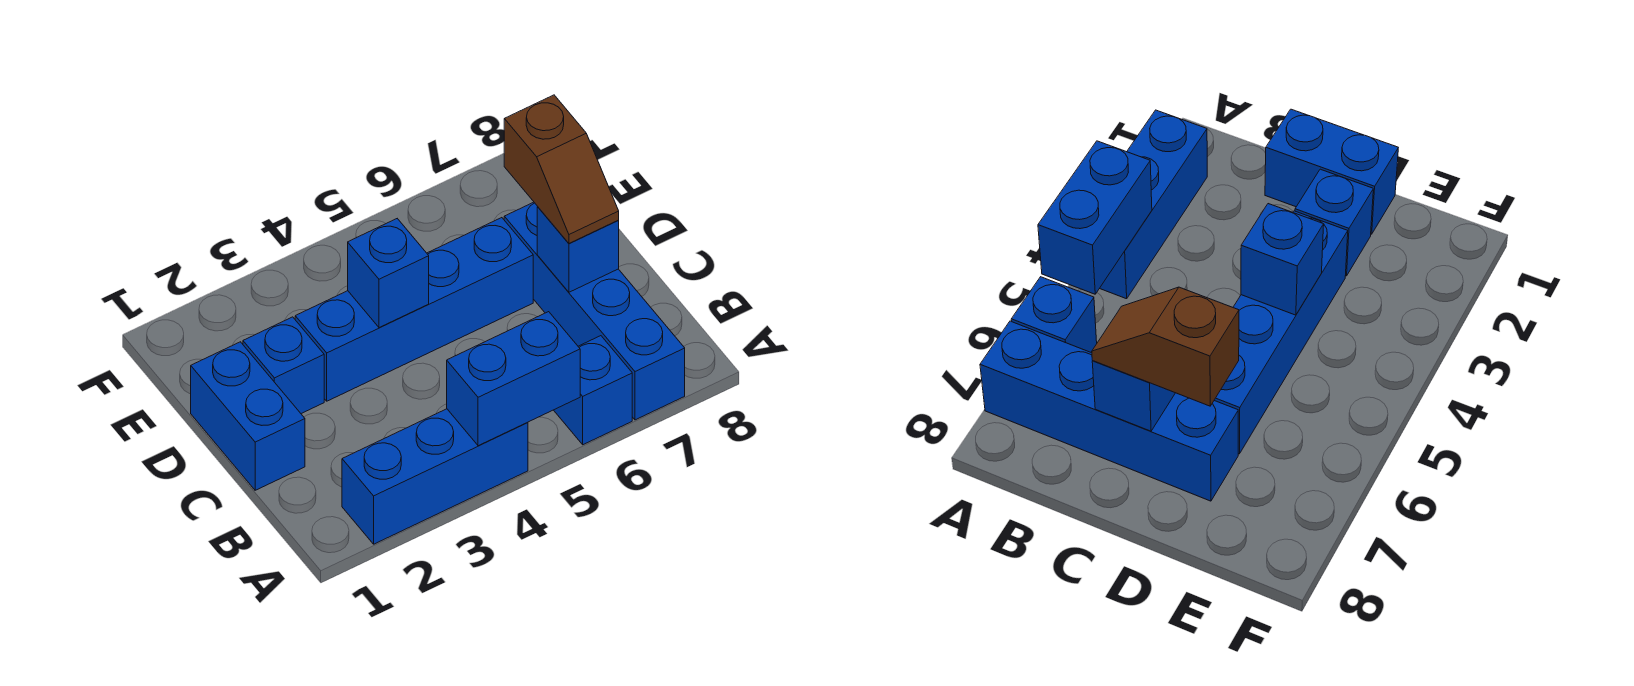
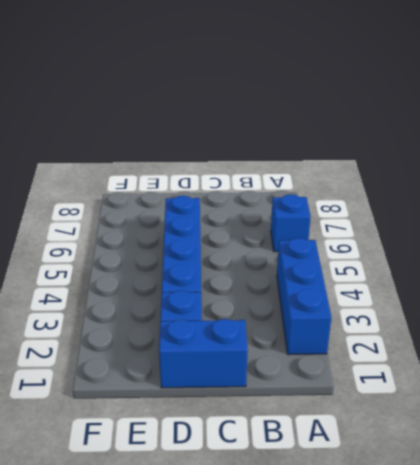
none -> blue 1x4 brick [504,202,685,420]
none -> blue 1x2 brick [447,312,580,446]

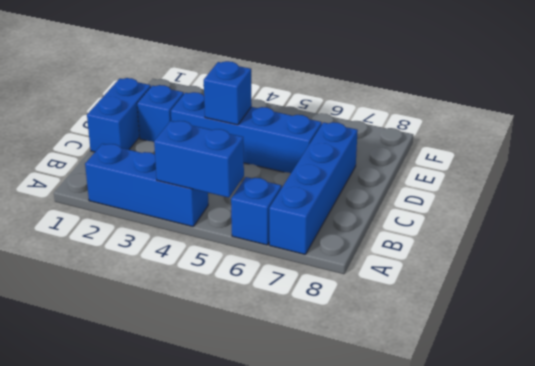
none -> blue 1x1 brick [537,207,619,292]
none -> brown 1x2 slope [504,95,619,243]

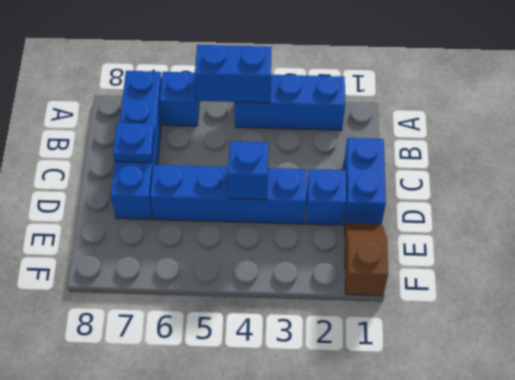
blue 1x1 plate [113,123,155,163] -> blue 1x1 brick [537,207,619,292]
brown 1x2 slope [345,223,388,296] -> brown 1x2 slope moved to [504,95,619,243]

